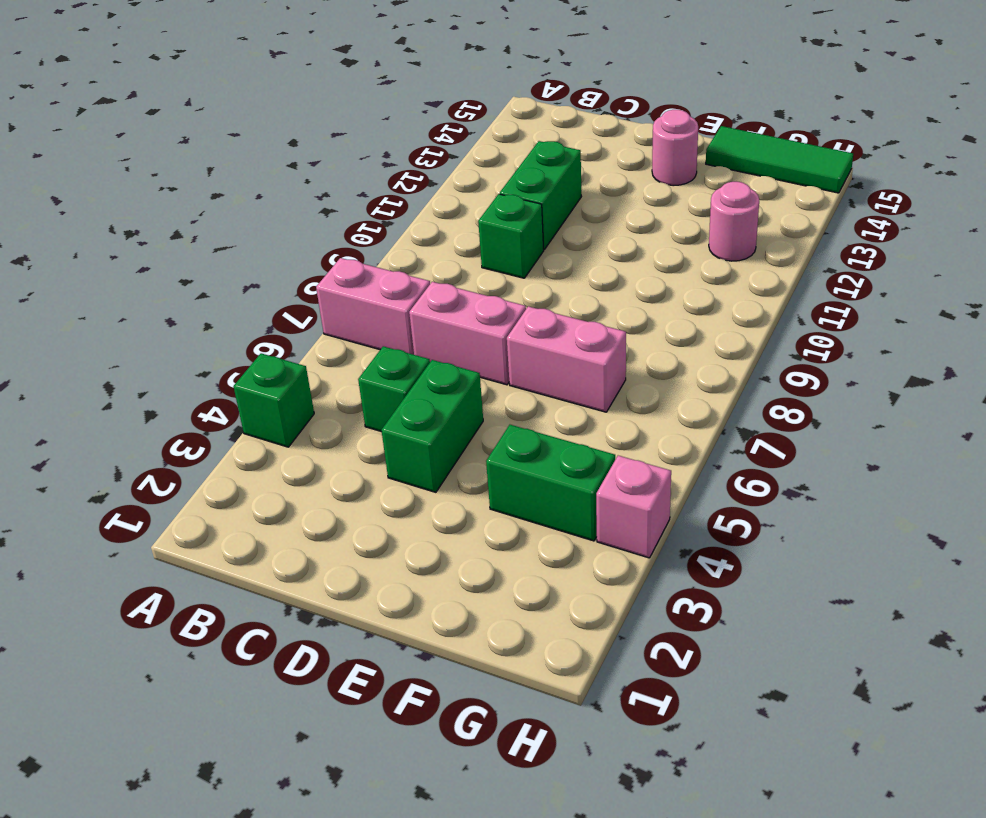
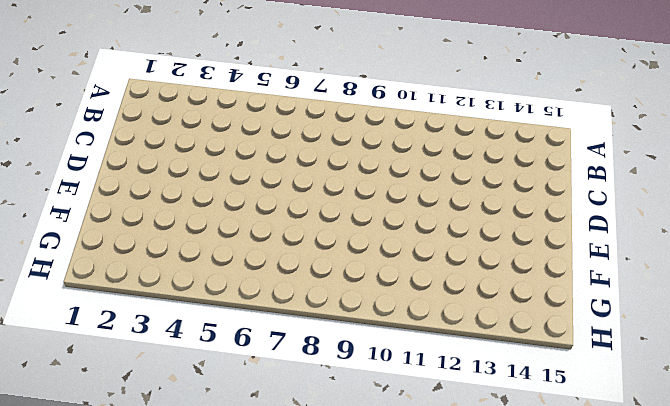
none -> green 1x1 brick [233,353,314,447]
none -> pink 1x2 brick [316,258,430,355]
none -> green 1x1 brick [358,346,430,432]

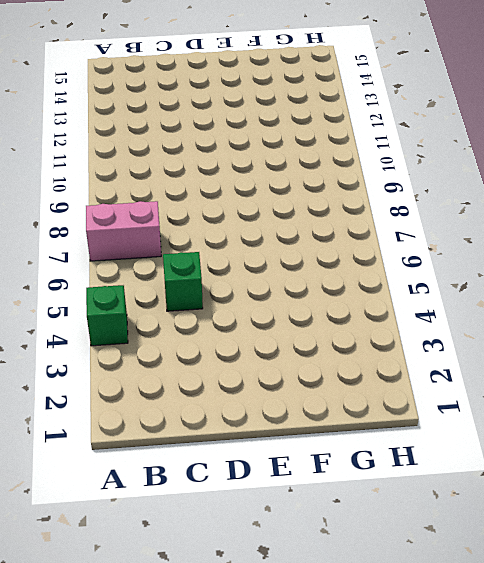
none -> pink 1x2 brick [409,282,526,385]
none -> green 1x1 brick [478,194,544,278]
none -> green 1x2 brick [500,141,581,249]

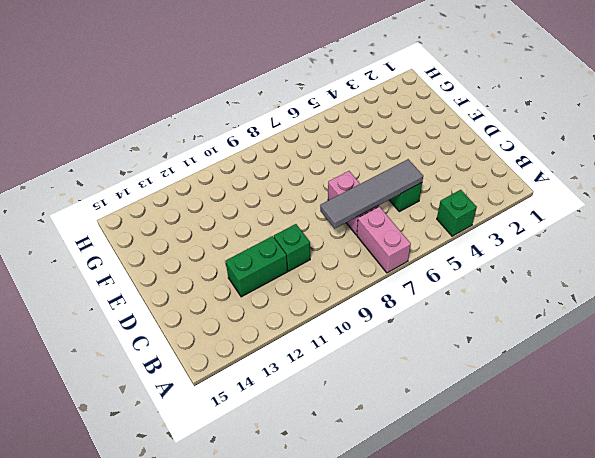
grey 1x4 tile [320,159,423,229] -> none
none -> green 1x2 brick [381,360,483,492]
none -> pink 1x2 brick [507,306,626,412]
none -> pink 1x1 round brick [652,110,698,186]

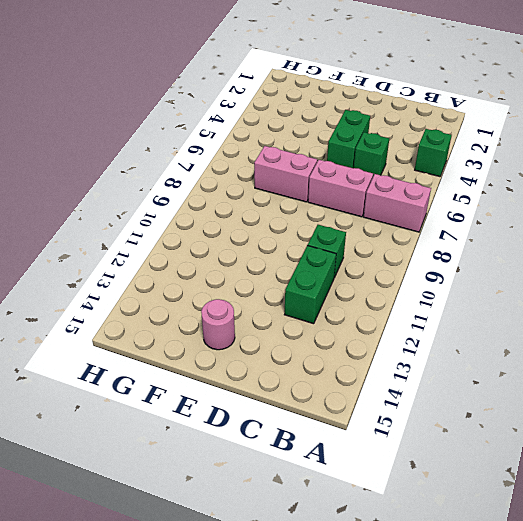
none -> green 1x2 brick [486,425,615,541]
none -> green 1x3 tile [706,126,853,193]
none -> pink 1x1 round brick [709,182,759,261]

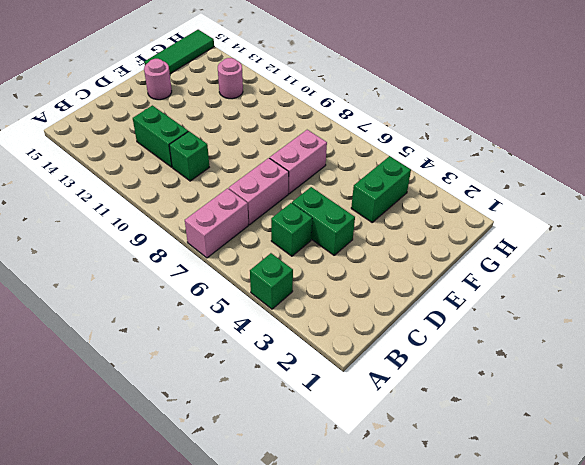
none -> pink 1x1 brick [596,456,671,558]

